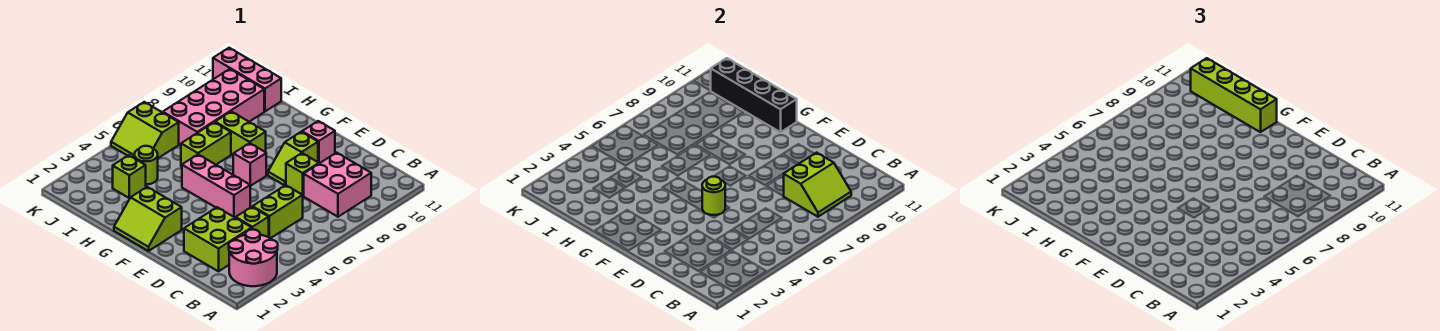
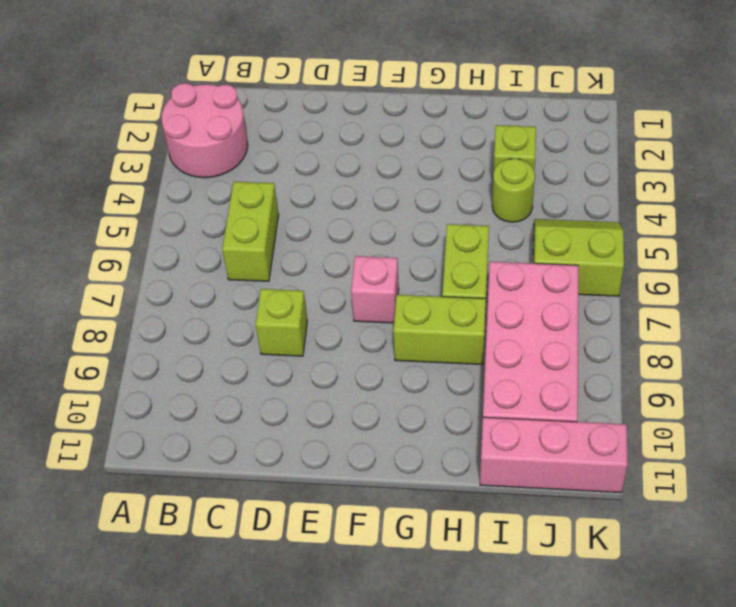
none -> pink 2x2 brick [304,153,371,217]
none -> lime 2x2 brick [184,207,252,271]
none -> lime 1x1 brick [235,207,269,237]

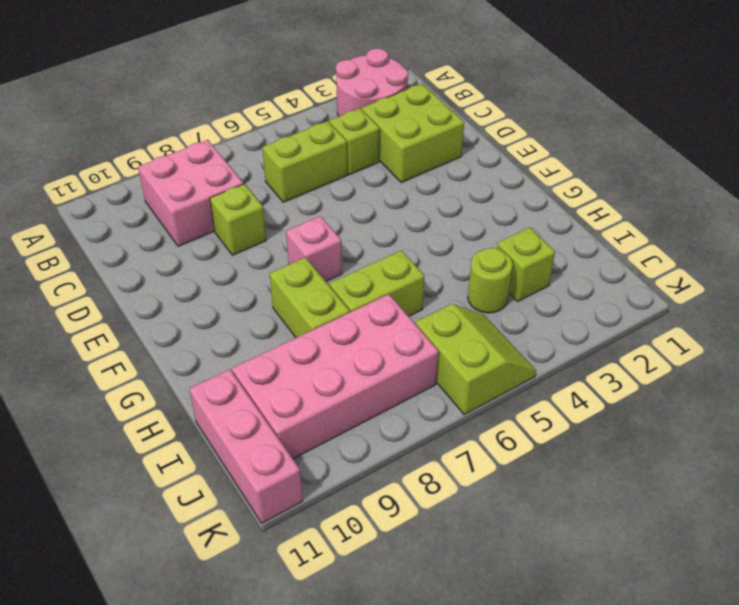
none -> pink 1x3 brick [182,155,250,217]
none -> lime 1x2 slope [268,132,318,186]
none -> pink 1x1 brick [302,121,335,163]

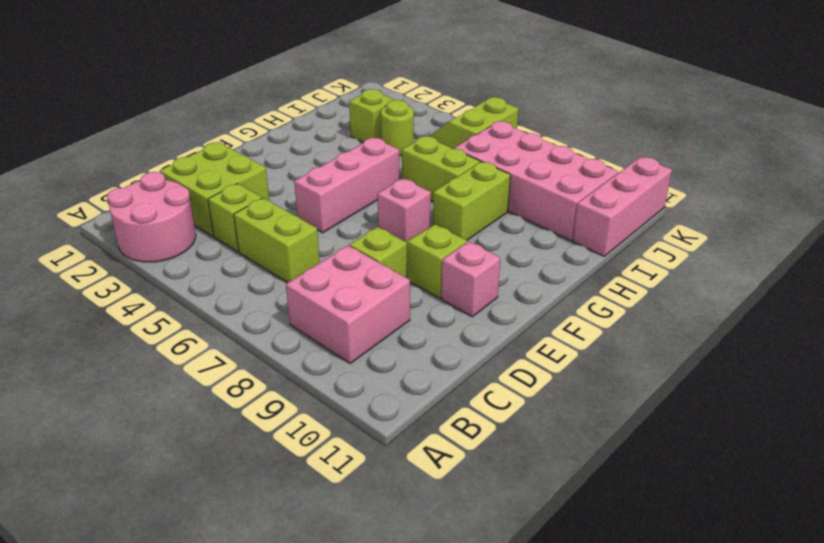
none -> lime 2x2 slope [114,187,182,251]
none -> lime 2x2 slope [784,153,851,217]
none -> lime 1x1 round brick [702,177,725,215]

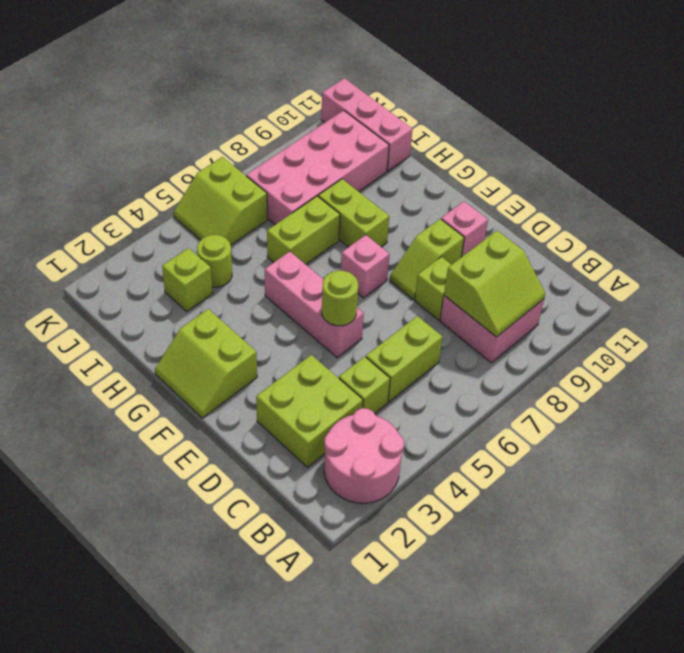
none -> black 1x4 brick [711,58,797,132]
none -> lime 1x4 brick [1191,58,1277,132]

